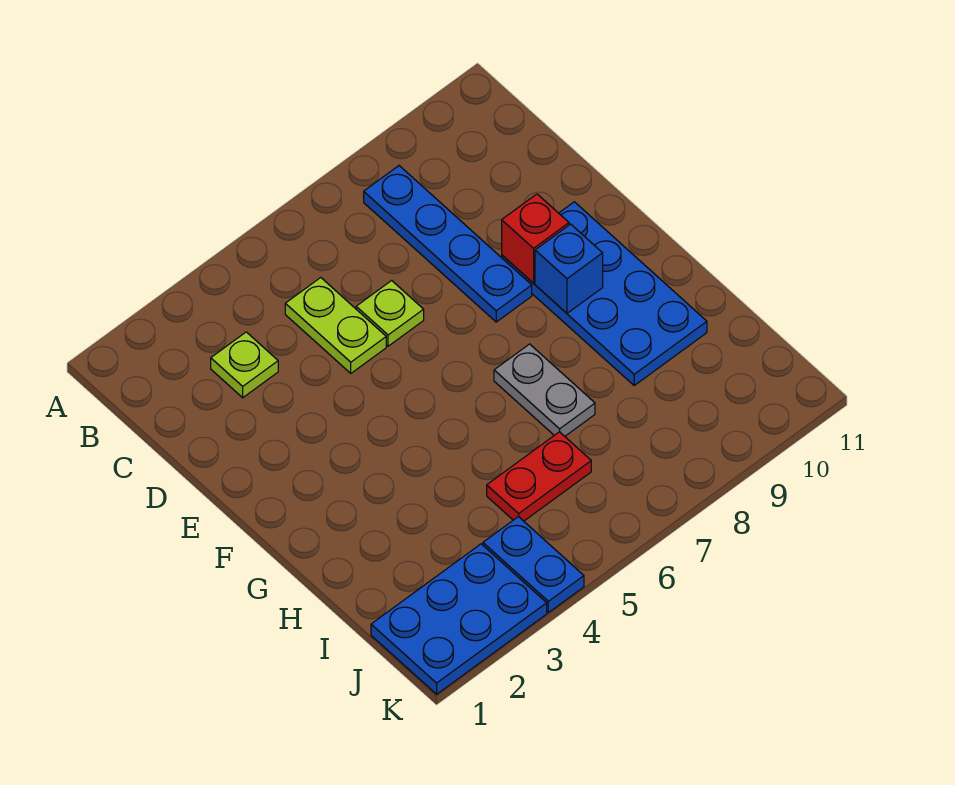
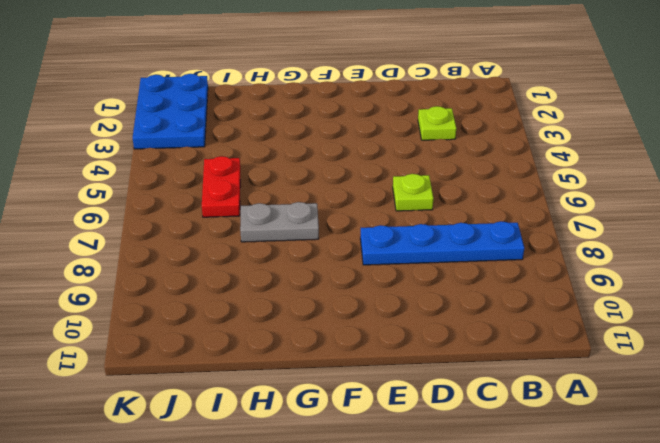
none -> lime 1x2 plate [285,278,386,373]
none -> blue 2x4 plate [502,202,707,385]

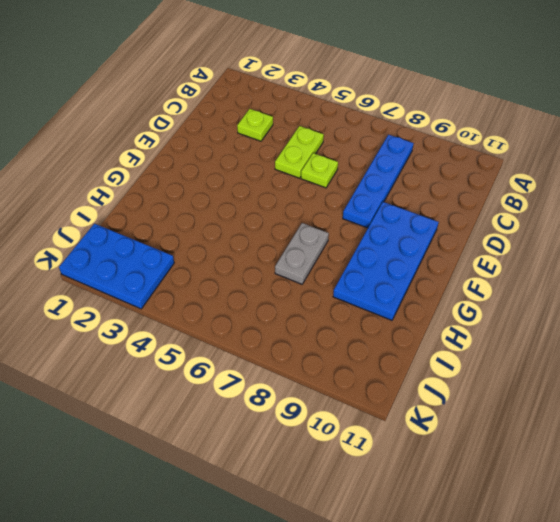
none -> red 1x2 plate [487,432,591,521]
none -> blue 1x2 plate [483,517,584,613]

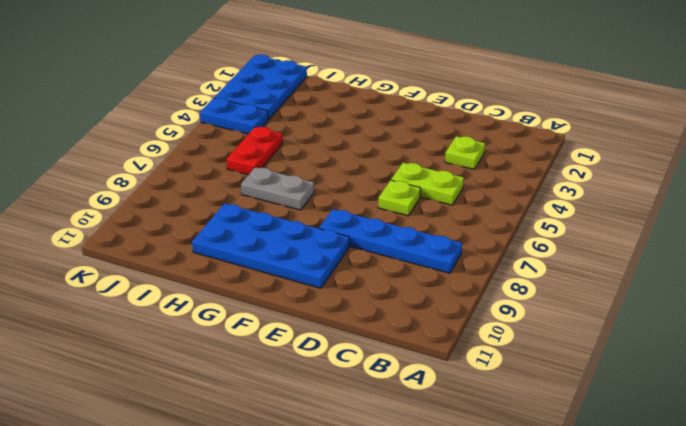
none -> red 1x1 brick [502,194,569,283]
none -> blue 1x1 brick [535,224,603,313]

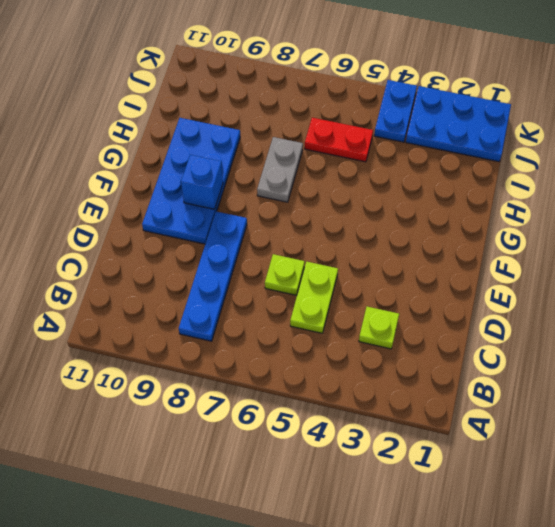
none -> red 1x1 brick [502,194,569,283]

